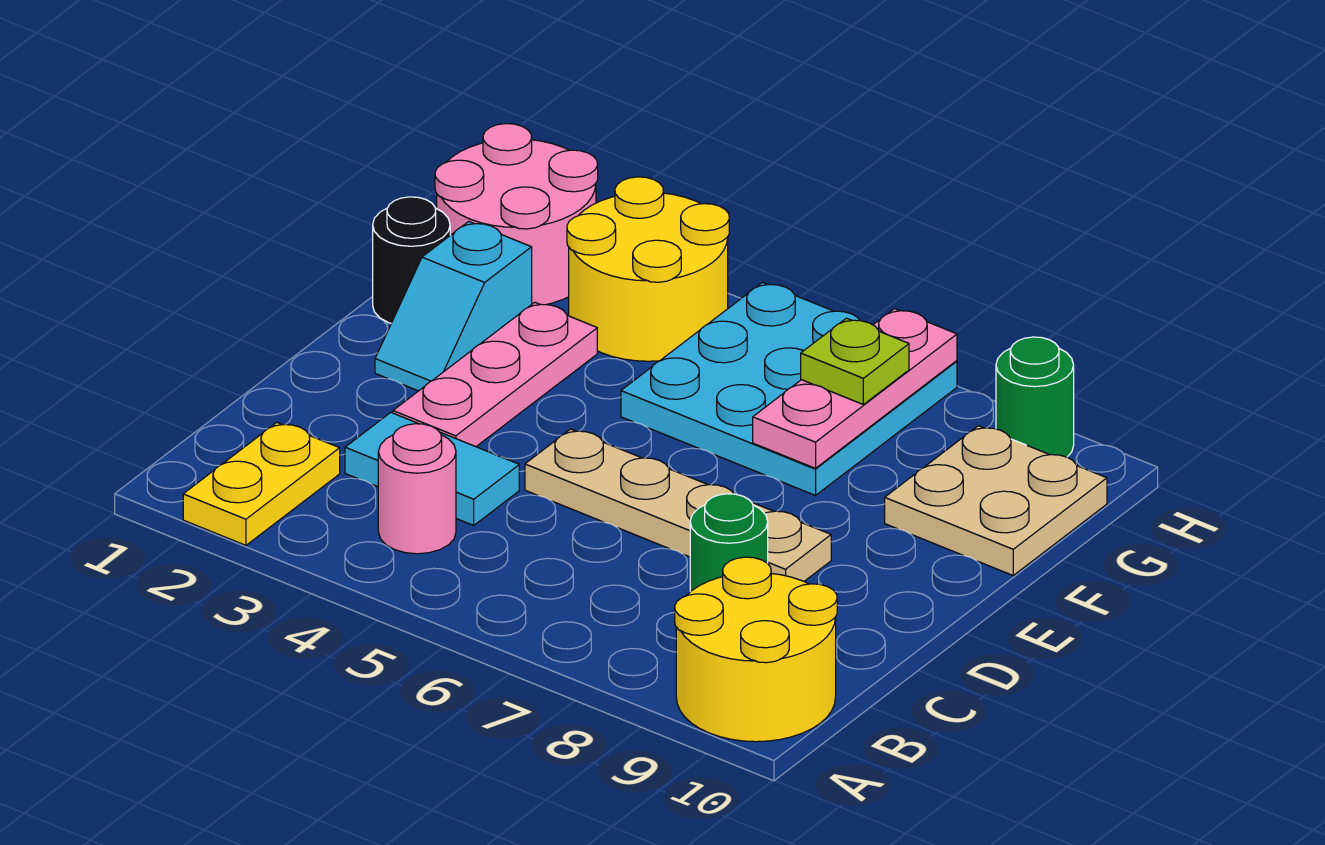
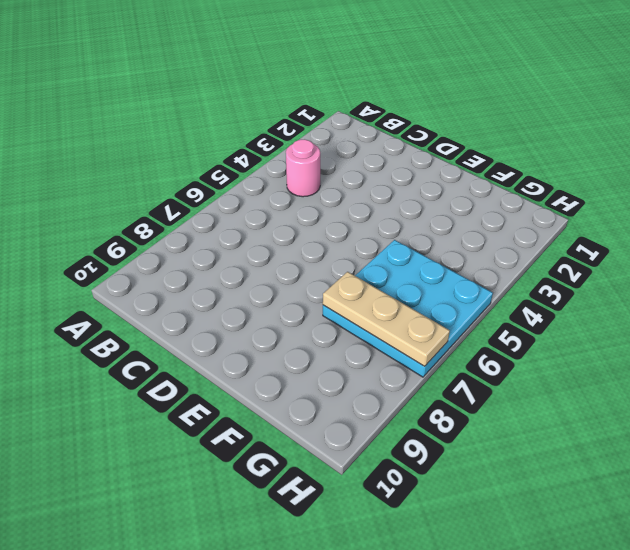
tan 1x3 plate [323,272,450,366] -> pink 1x3 plate [753,309,957,468]
none -> yellow 1x2 plate [183,423,340,545]
none -> yellow 2x2 round brick [675,557,837,742]
none -> cyan 1x2 tile [345,413,519,525]

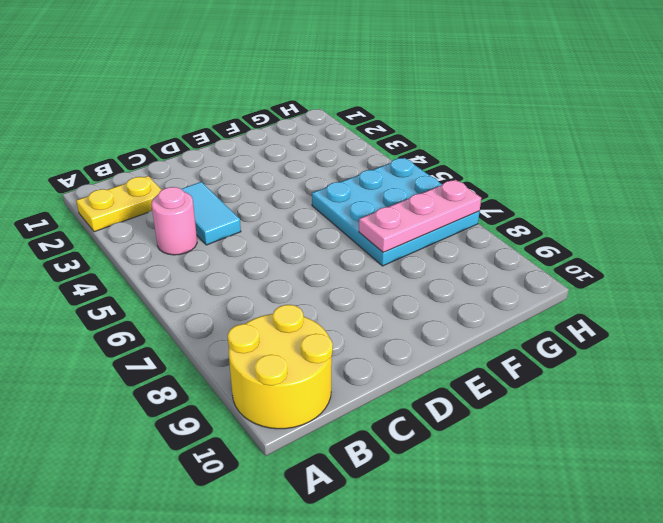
none -> green 1x1 round brick [690,494,768,592]
none -> pink 1x3 plate [393,302,597,447]
none -> tan 1x4 plate [525,429,831,581]

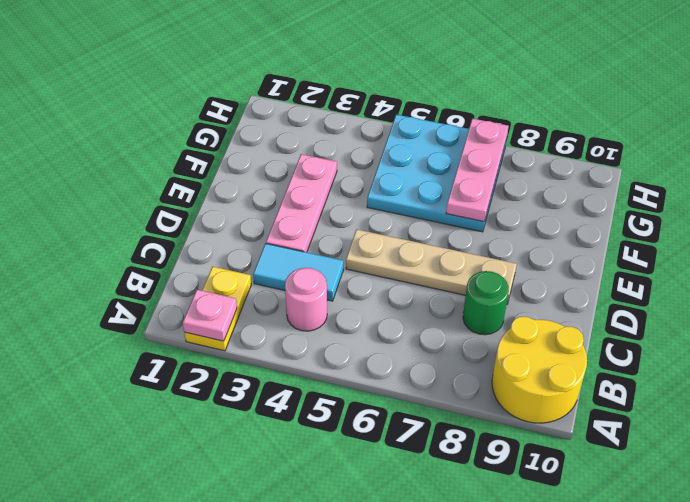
pink 1x1 plate [183,290,237,341] -> none
none -> cyan 1x2 slope [375,222,532,391]
none -> black 1x1 round brick [373,197,450,323]
none -> tan 2x2 plate [885,426,1107,575]

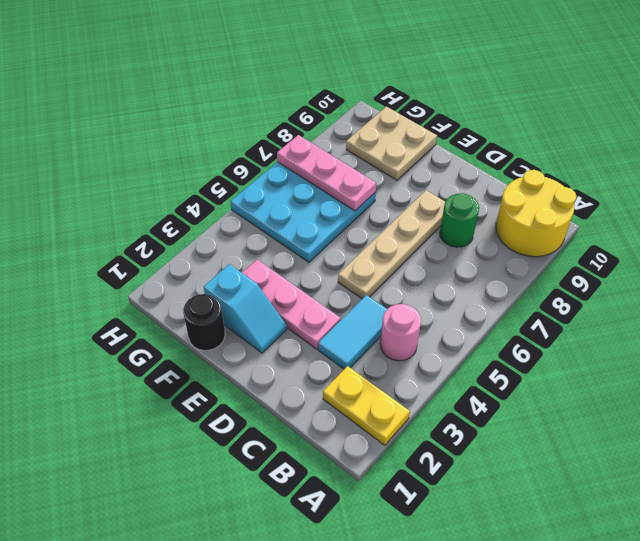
none -> pink 2x2 round brick [435,124,598,305]
none -> yellow 2x2 round brick [567,177,729,361]
none -> green 1x1 round brick [996,337,1074,457]

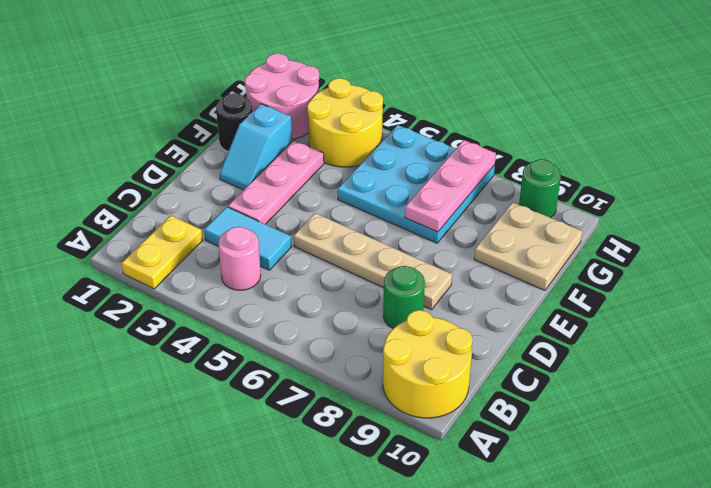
none -> lime 1x1 plate [801,318,909,404]

